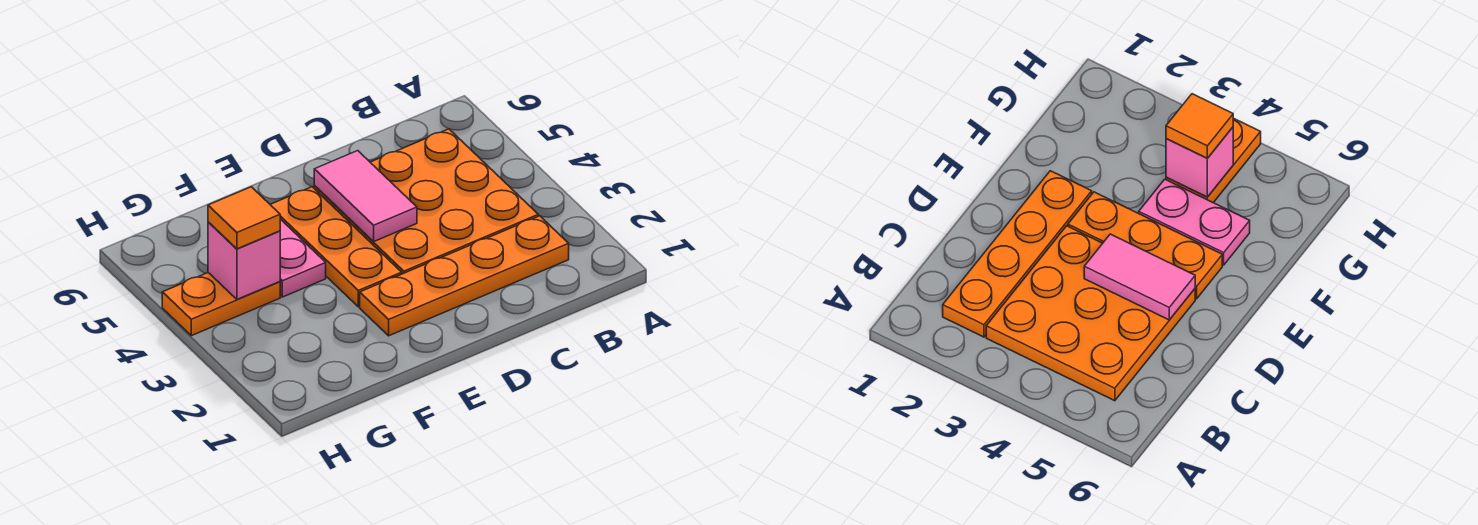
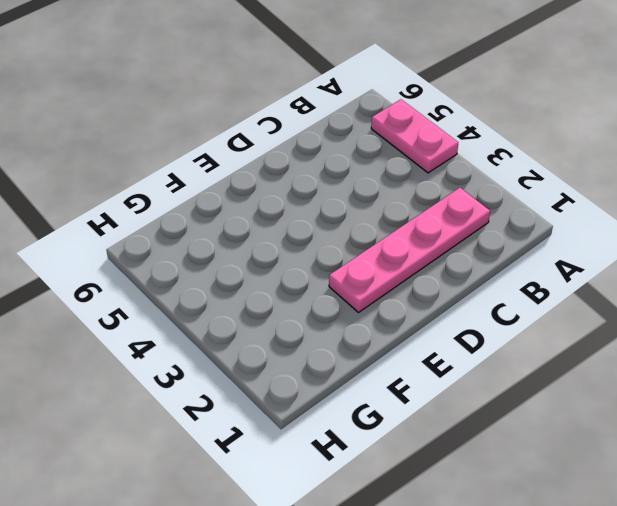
pink 1x2 plate [371,99,458,173] -> pink 1x2 plate moved to [280,219,326,297]
pink 1x4 plate [329,188,490,312] -> orange 1x4 plate [360,216,569,336]
none -> orange 3x3 plate [314,129,538,274]
none -> orange 1x3 plate [270,187,402,307]

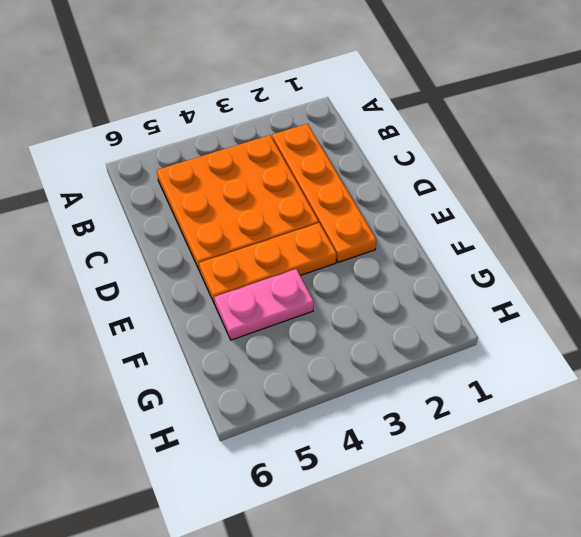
none -> orange 1x2 plate [162,273,280,336]
none -> pink 1x2 tile [314,151,417,241]

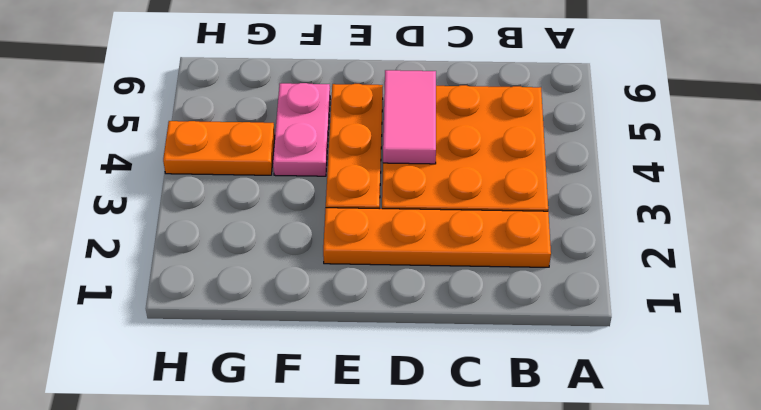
none -> pink 1x1 brick [208,222,280,299]
none -> orange 1x1 tile [208,187,280,249]

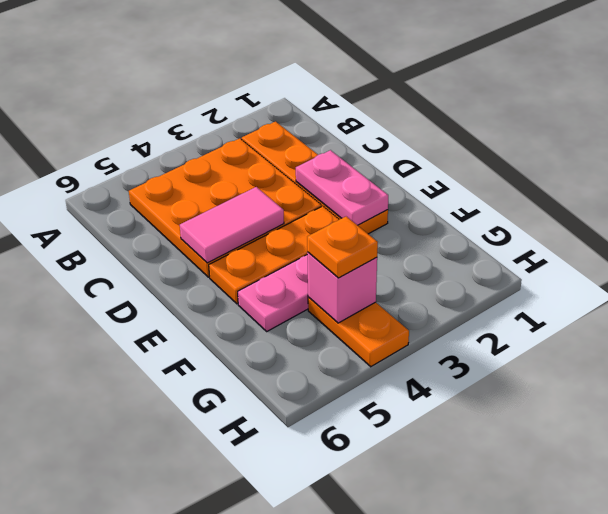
pink 1x2 plate [296,150,388,225] -> none
orange 1x1 plate [307,217,378,278] -> orange 1x1 tile [208,187,280,249]

